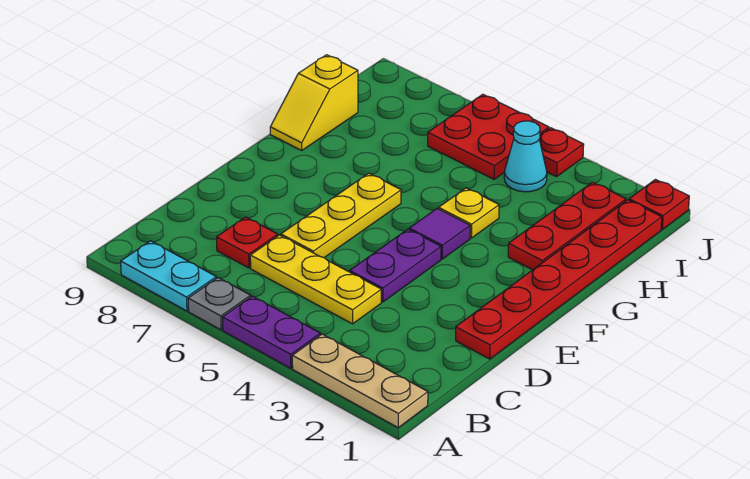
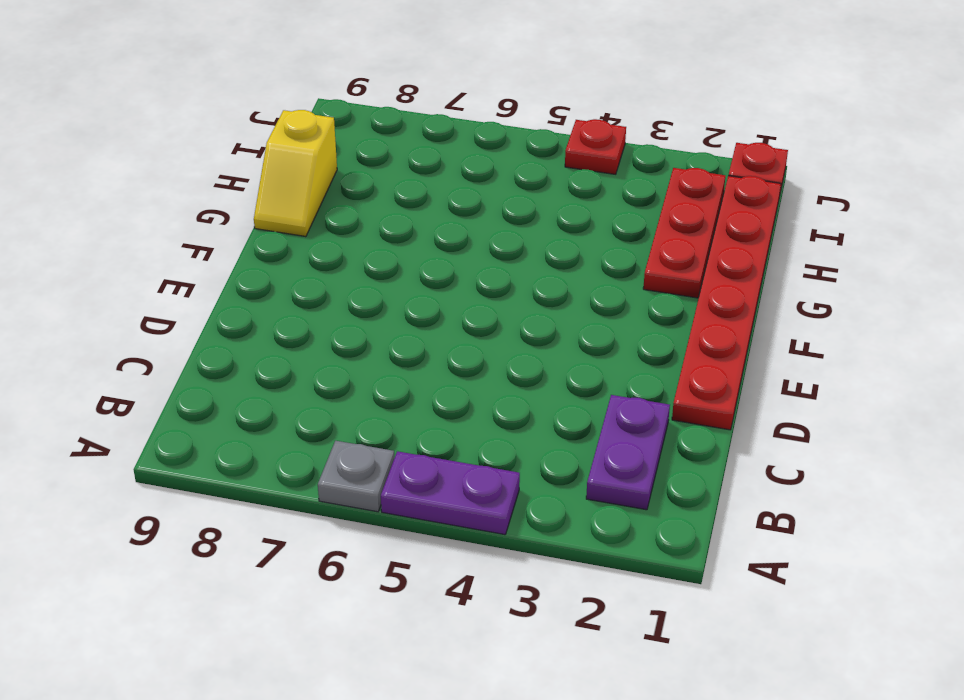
purple 1x2 plate [586,395,670,510] -> purple 1x2 plate moved to [350,229,441,302]
none -> tan 1x3 plate [292,334,428,428]
none -> cyan 1x2 plate [121,241,216,311]
none -> yellow 1x3 plate [250,235,381,324]

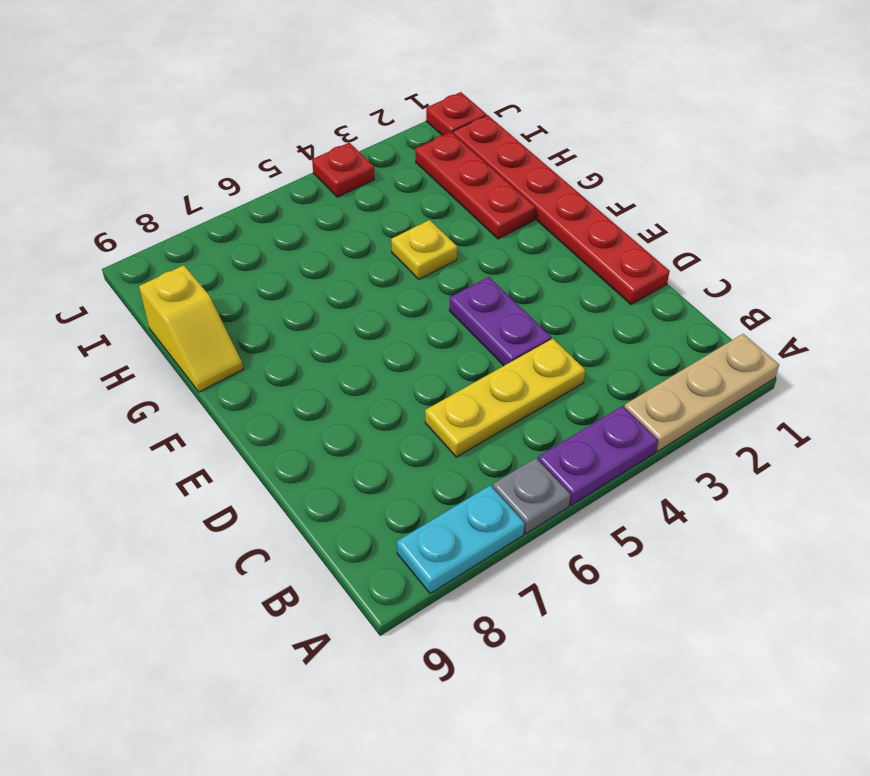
none -> red 1x1 plate [217,217,278,268]
none -> yellow 1x3 plate [281,173,401,258]
none -> purple 1x1 tile [409,208,470,259]

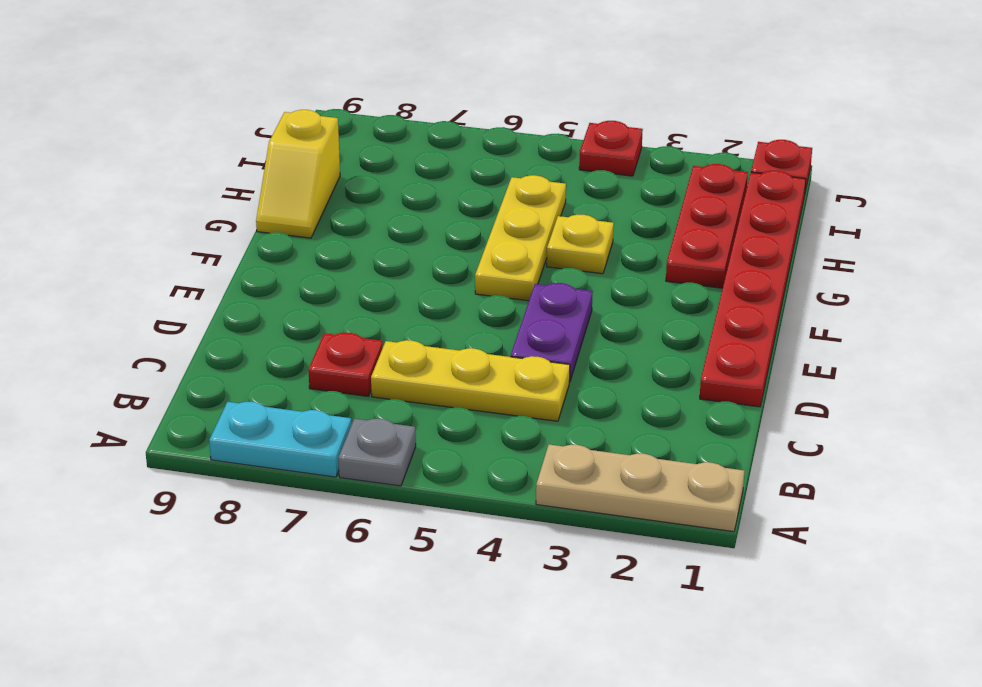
yellow 1x3 plate [475,175,566,301] -> yellow 1x3 plate moved to [281,173,401,258]
none -> purple 1x2 plate [223,296,320,368]
none -> purple 1x1 tile [409,208,470,259]
none -> cyan 1x1 cone [504,121,547,192]

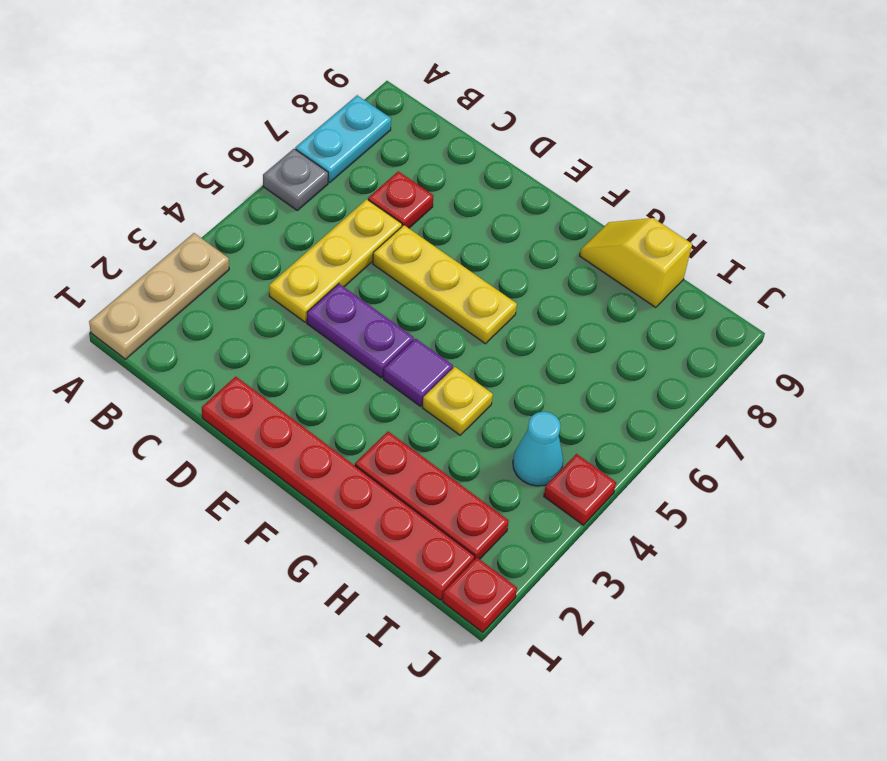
none -> purple 1x2 plate [223,296,320,368]
none -> red 2x2 plate [428,94,549,179]

